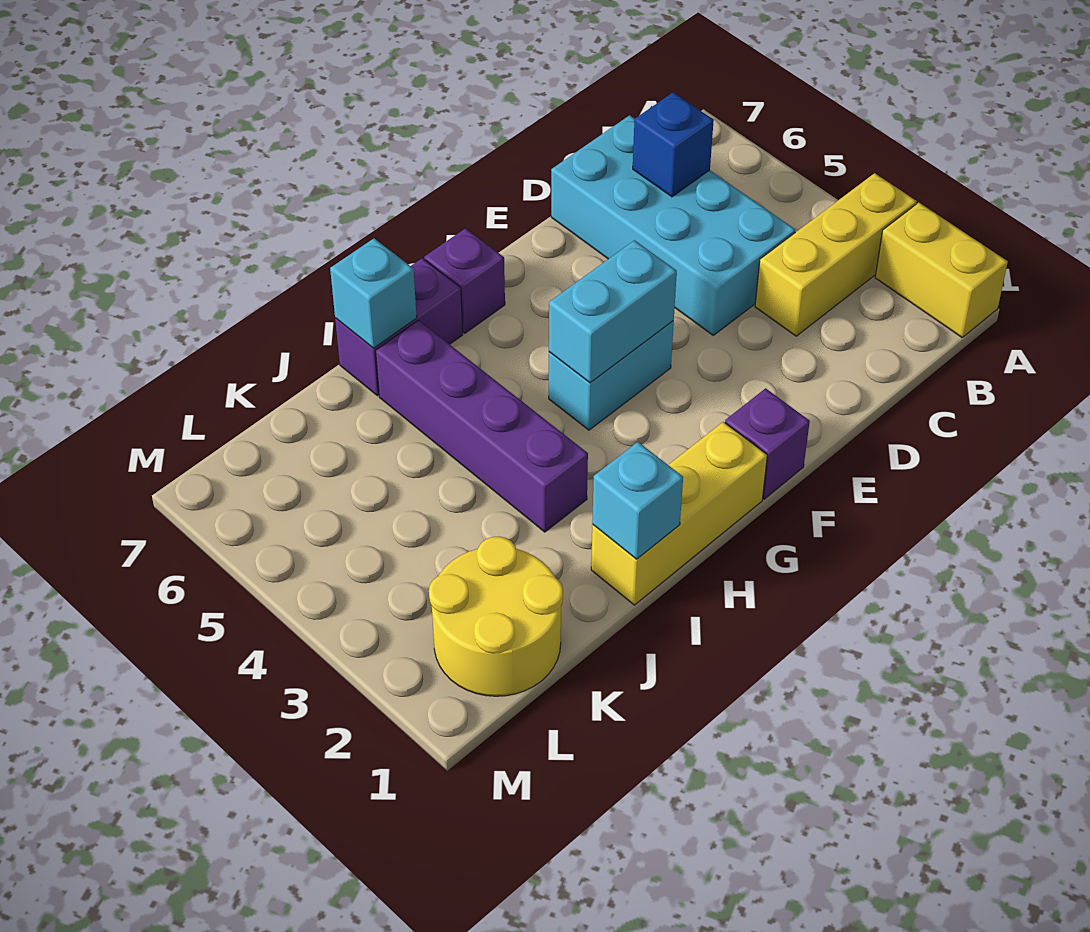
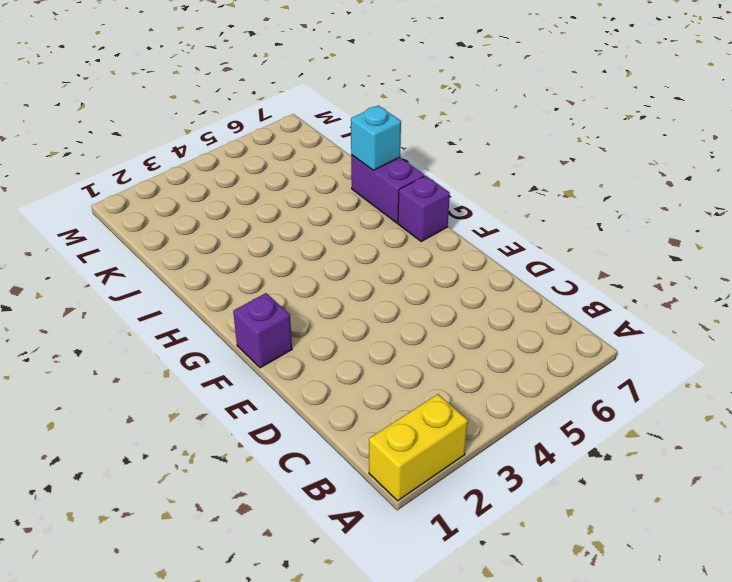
none -> yellow 1x3 brick [755,173,917,336]
none -> cyan 2x4 brick [551,115,795,335]
none -> cyan 1x2 brick [549,321,674,430]

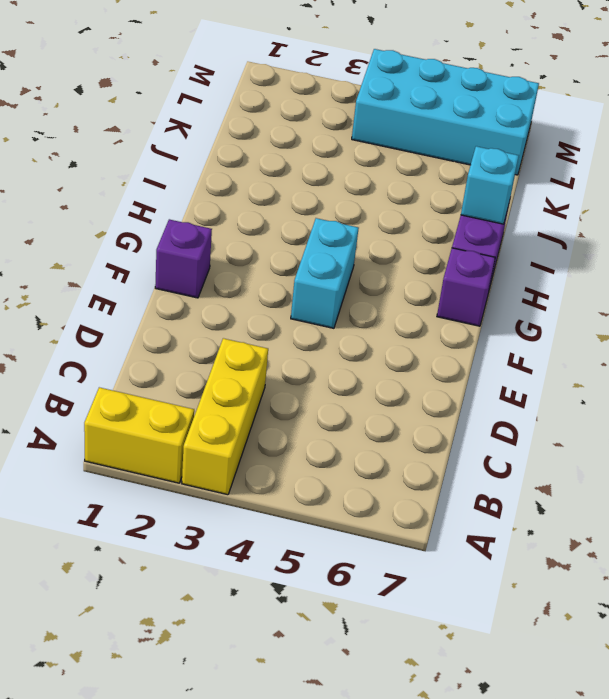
cyan 2x4 brick [352,49,539,175] -> cyan 2x4 brick moved to [551,115,795,335]
none -> yellow 1x3 brick [591,422,767,605]
none -> purple 1x4 brick [376,320,588,532]
none -> yellow 2x2 round brick [429,537,563,696]

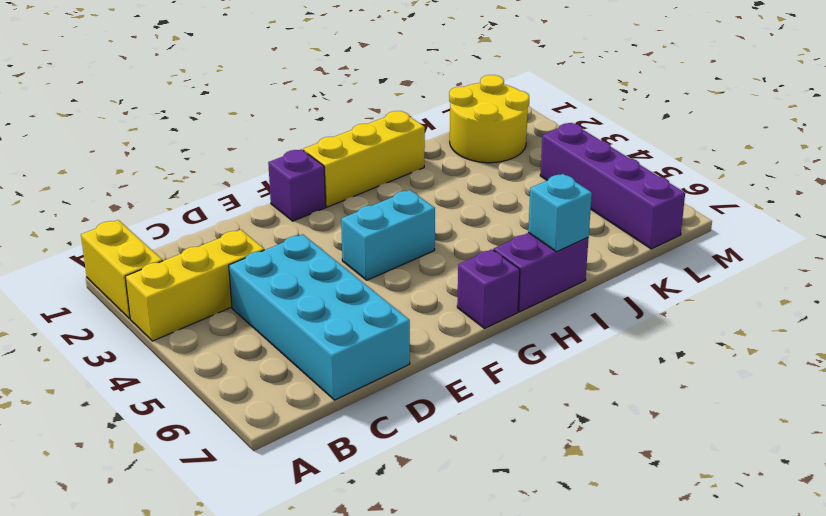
purple 1x4 brick [540,123,685,249] -> purple 1x4 brick moved to [376,320,588,532]
none -> blue 1x1 brick [633,92,714,197]
none -> cyan 1x2 brick [549,240,677,383]
none -> cyan 1x1 brick [592,442,683,559]

